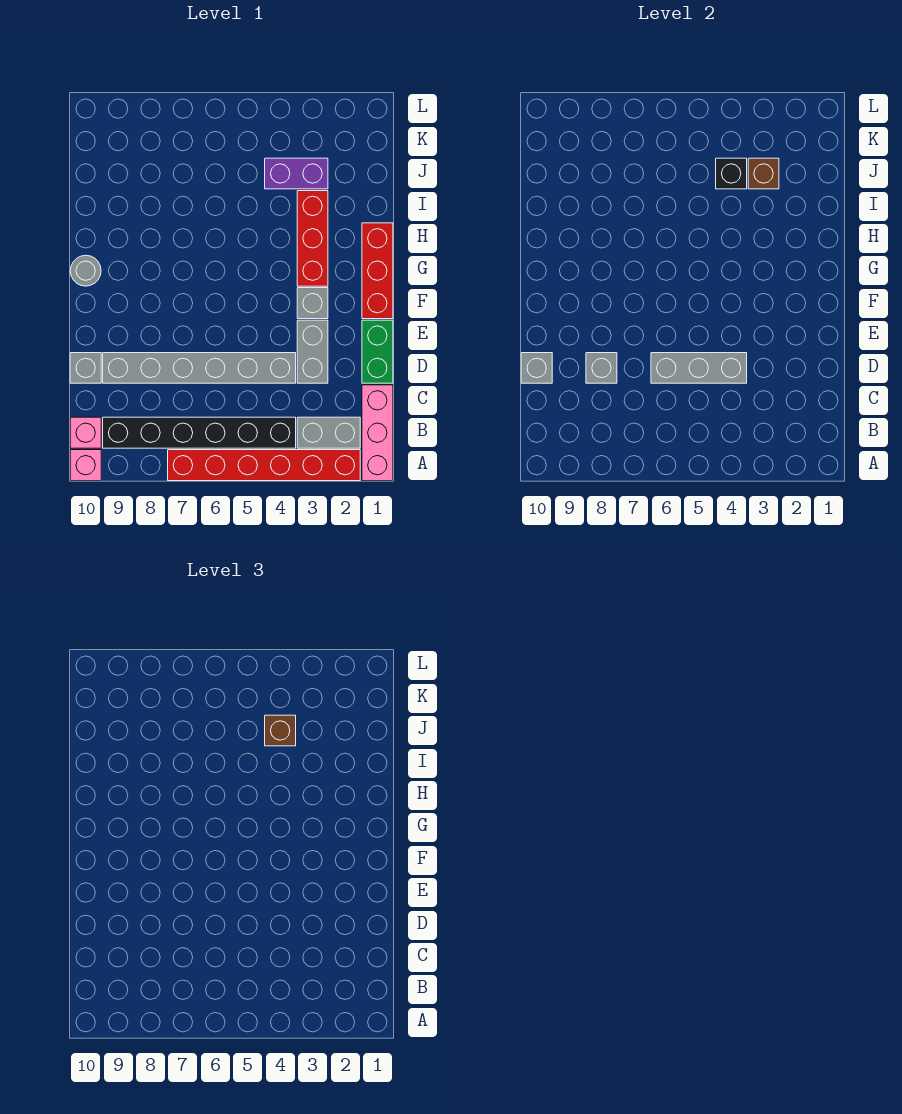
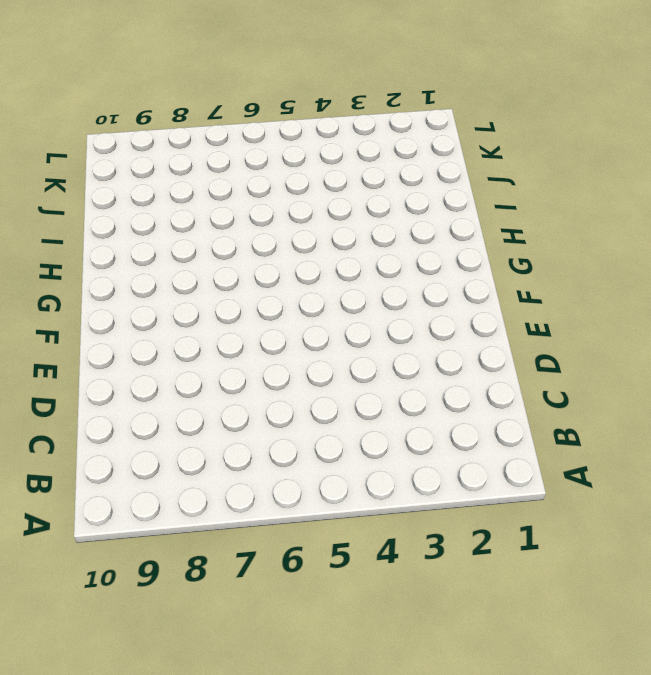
none -> pink 1x3 brick [362,385,393,481]
none -> red 1x6 brick [168,450,360,481]
none -> pink 1x1 brick [70,450,101,481]

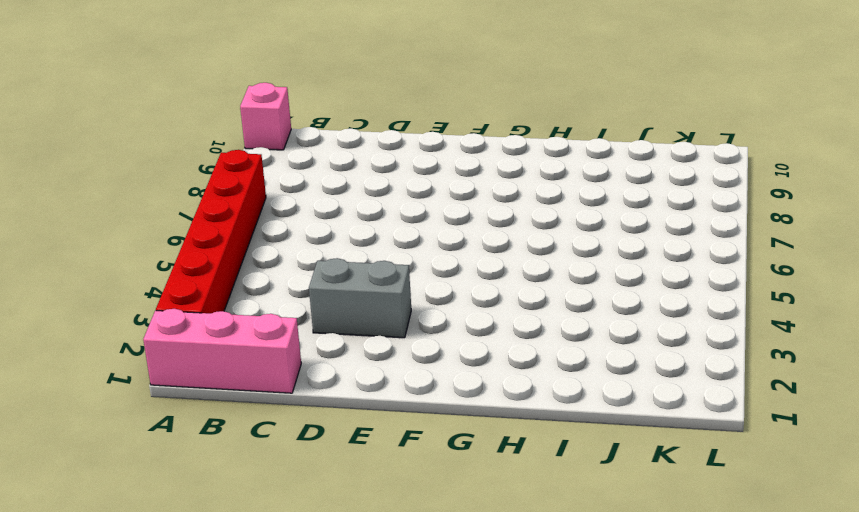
none -> grey 1x2 brick [297,417,360,448]
none -> black 1x6 brick [103,417,296,448]
none -> pink 1x1 brick [70,417,101,448]

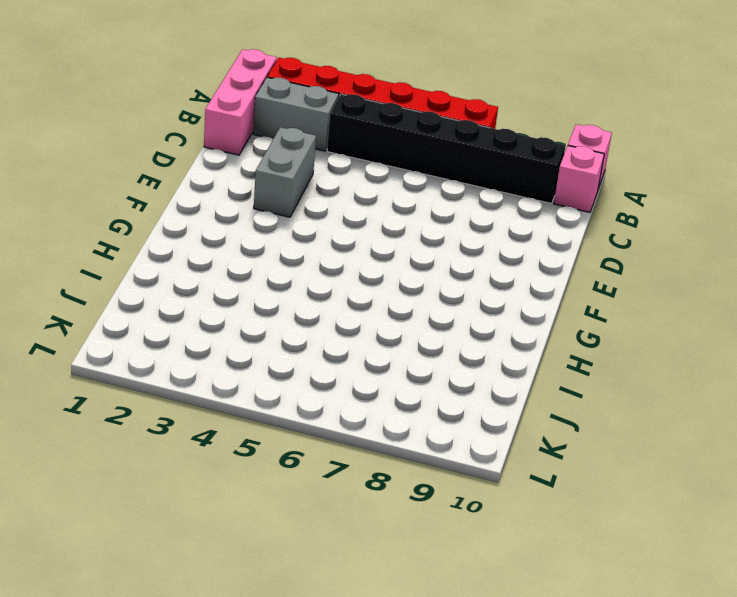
none -> green 1x2 brick [362,320,393,383]
none -> grey 1x6 brick [103,353,296,383]
none -> grey 1x1 brick [70,353,101,383]

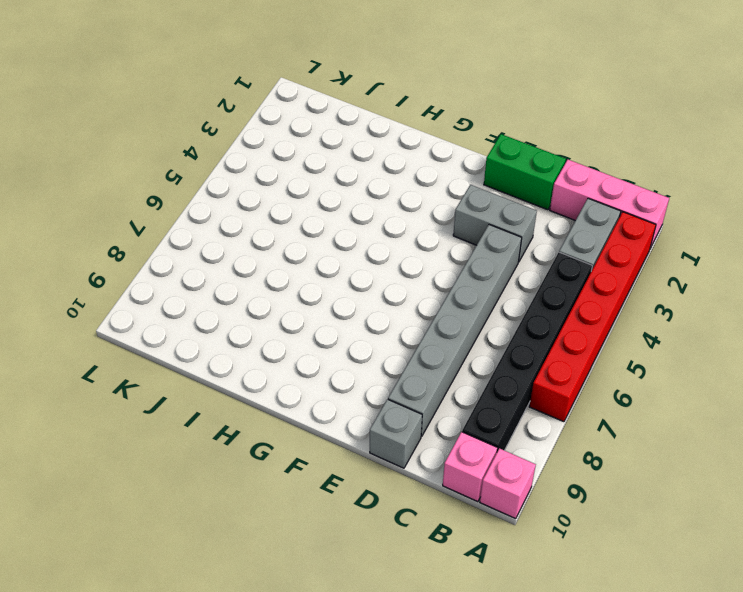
none -> red 1x3 brick [362,223,393,319]
none -> grey 1x1 brick [297,288,328,319]
none -> red 1x3 brick [297,191,328,286]

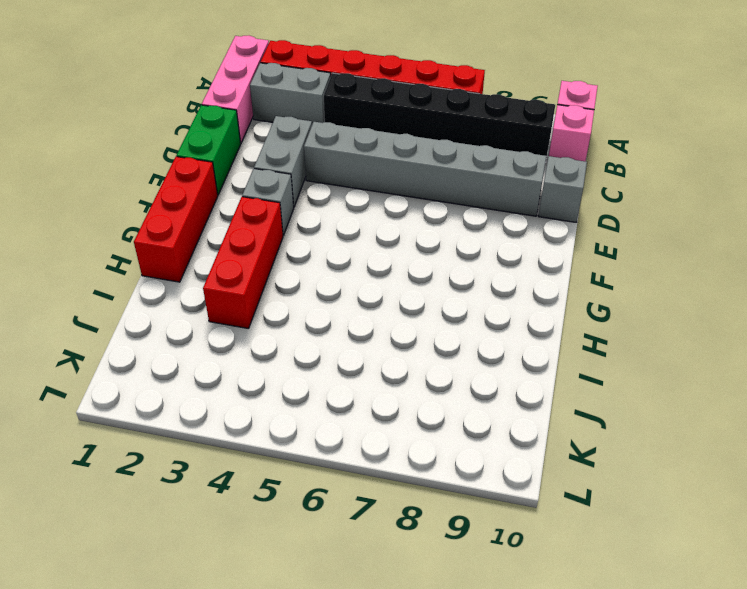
none -> grey 1x1 round brick [70,255,101,286]
none -> purple 1x2 brick [265,158,328,189]
none -> grey 1x3 brick [651,353,747,383]

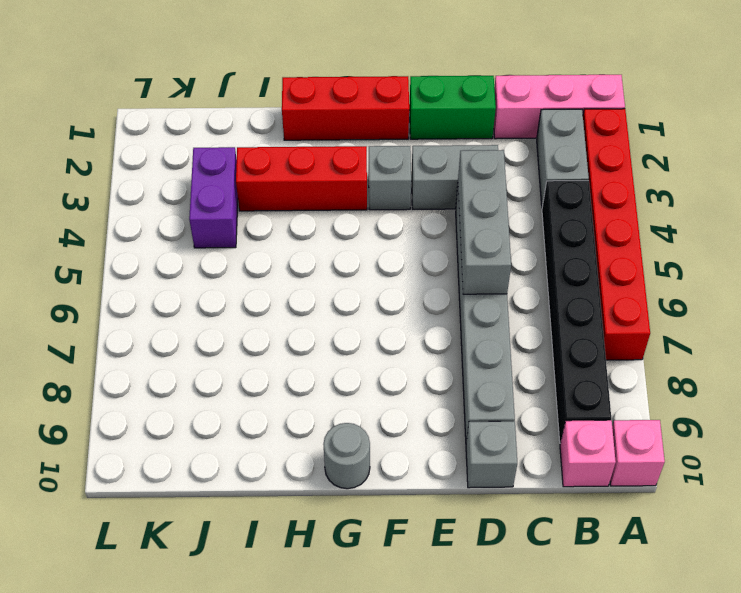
none -> grey 1x1 brick [586,353,617,383]
none -> grey 1x1 brick [521,353,552,383]
none -> brown 1x1 brick [748,158,779,189]

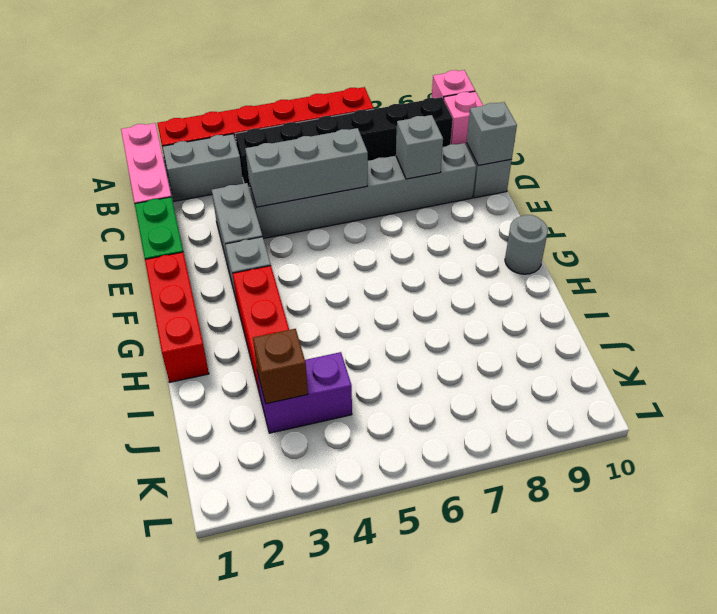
none -> black 1x1 brick [716,158,747,189]
none -> brown 1x1 brick [265,715,296,746]

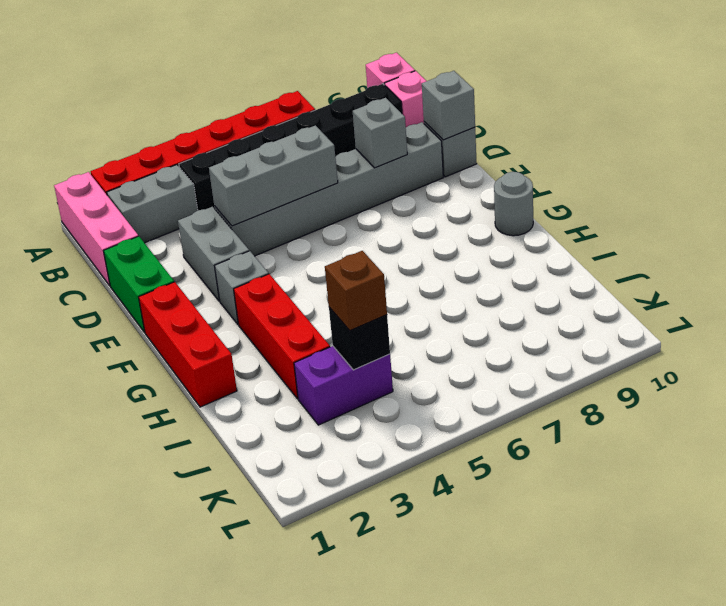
none -> brown 1x1 brick [748,158,779,189]

